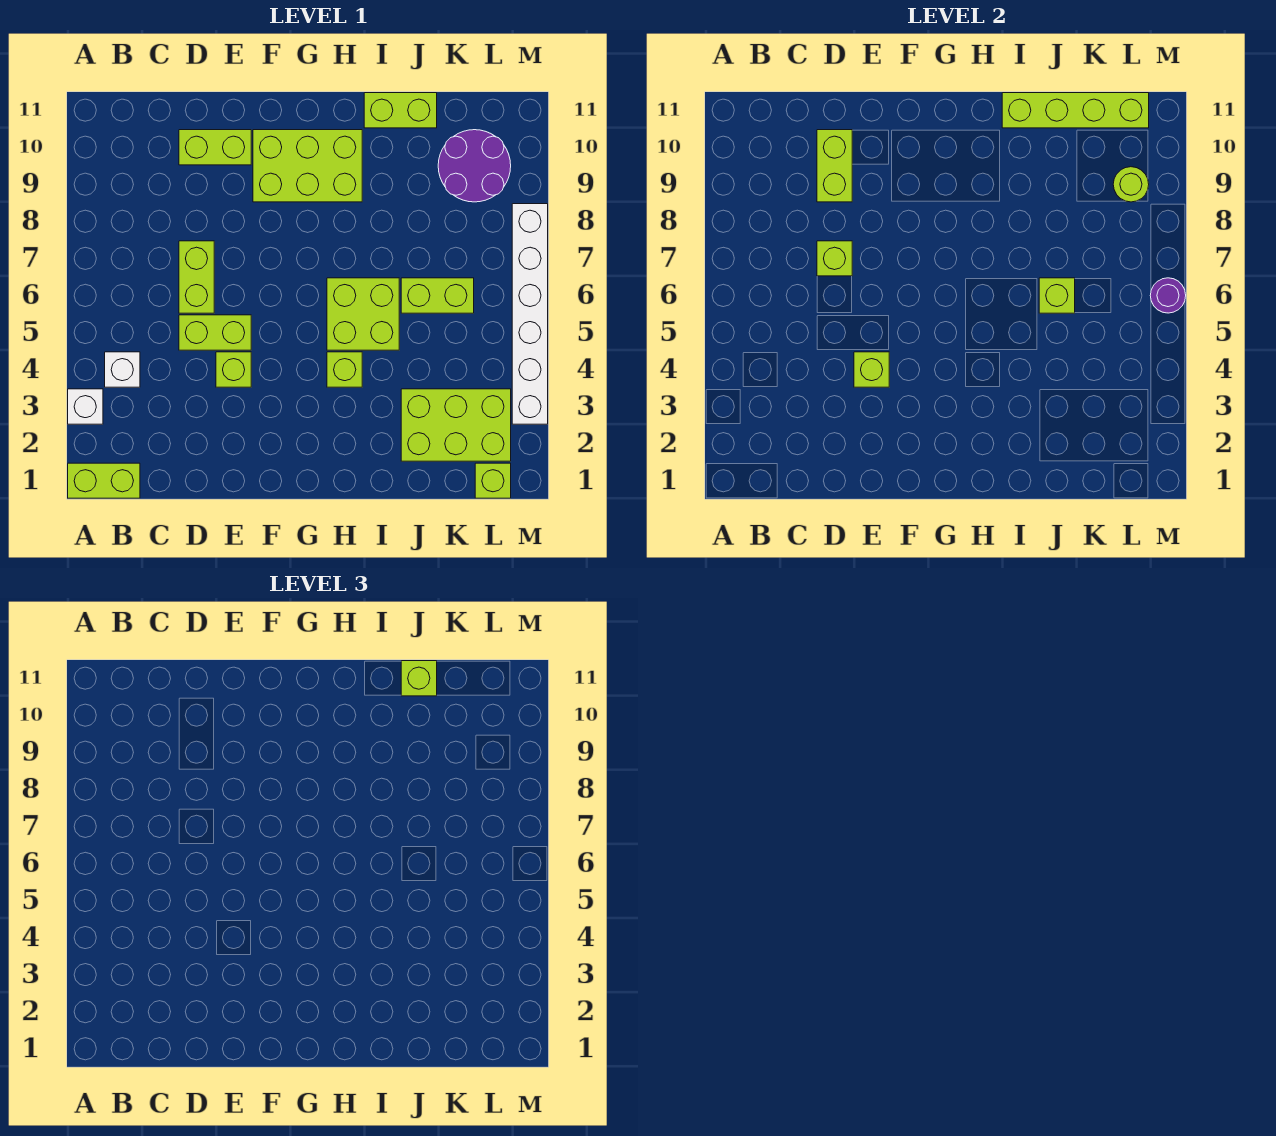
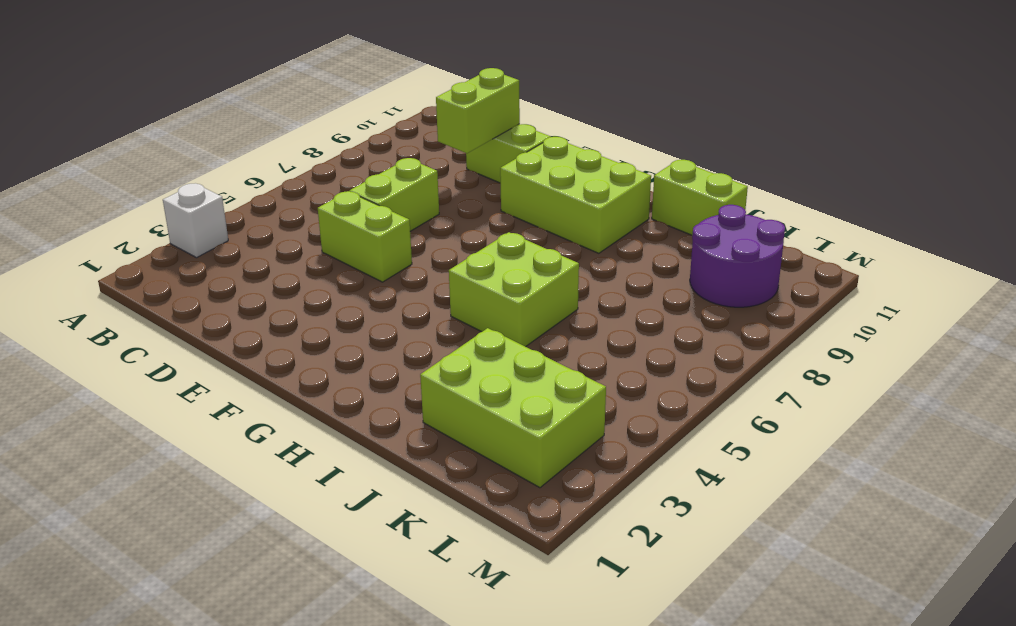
none -> lime 1x2 brick [68,463,140,498]
none -> white 1x1 brick [105,352,140,387]
none -> lime 1x1 brick [216,352,251,387]

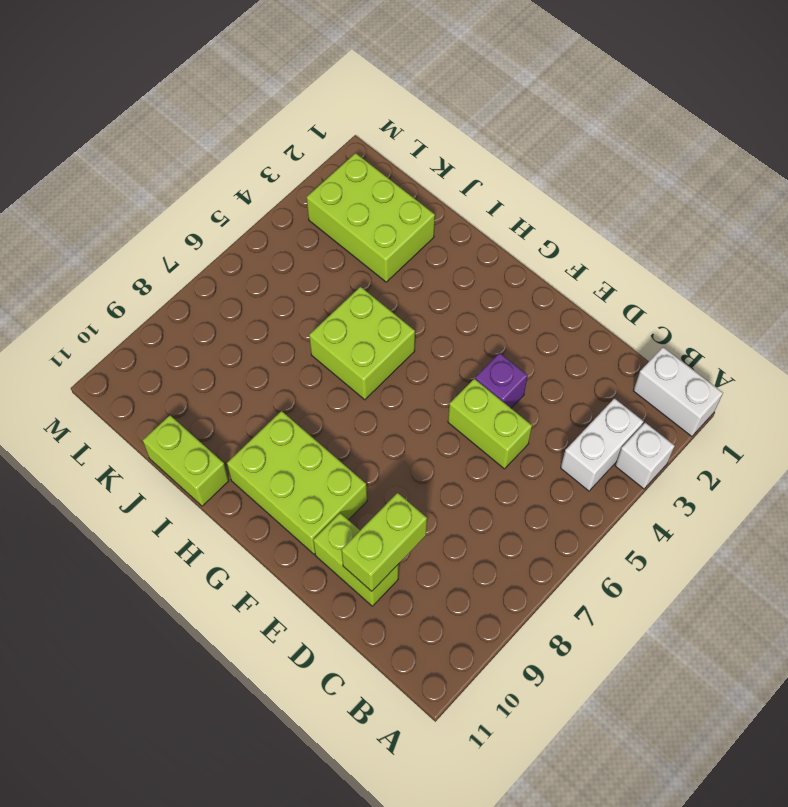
white 1x2 brick [633,347,723,436] -> lime 1x2 brick [68,463,140,498]
white 1x2 brick [561,398,643,491] -> white 1x1 brick [105,352,140,387]
purple 1x1 brick [475,353,528,408] -> lime 1x1 brick [216,352,251,387]
none -> lime 1x2 brick [179,241,214,313]
none -> lime 1x1 brick [327,352,362,387]
none -> lime 1x2 brick [401,278,474,313]

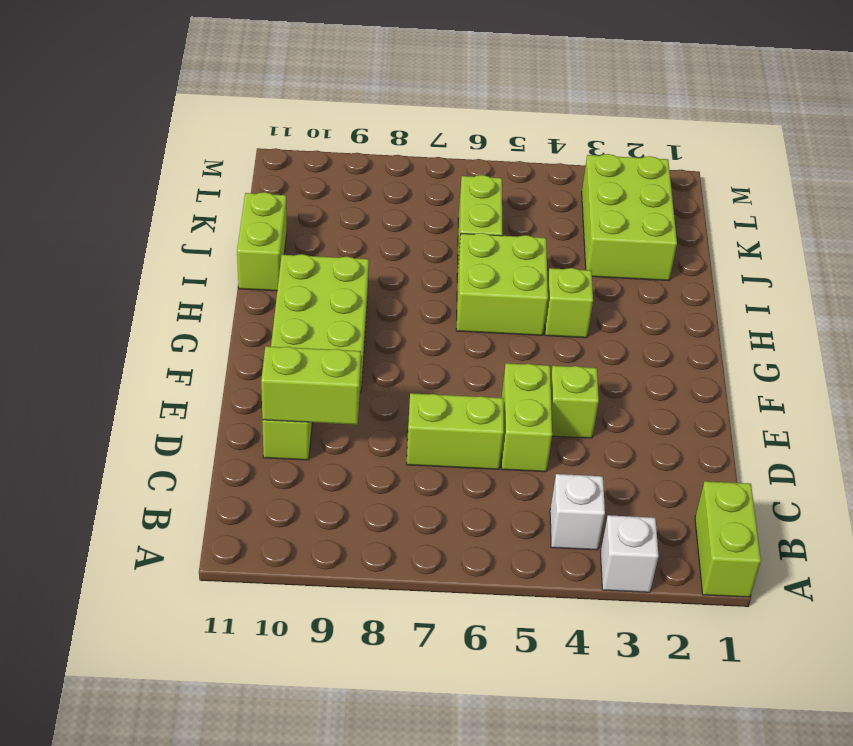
none -> purple 2x2 round brick [438,130,511,202]
none -> lime 1x1 brick [475,463,511,498]
none -> white 1x6 brick [512,204,548,424]

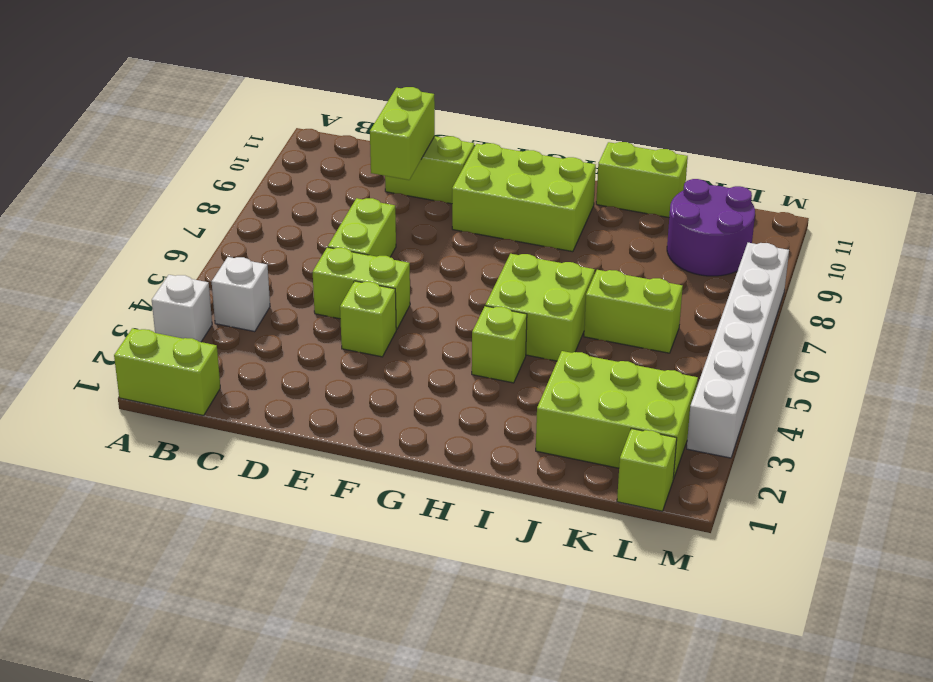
none -> lime 1x1 brick [817,241,852,276]
none -> lime 1x1 brick [854,352,889,387]
none -> lime 1x4 brick [1002,93,1149,128]

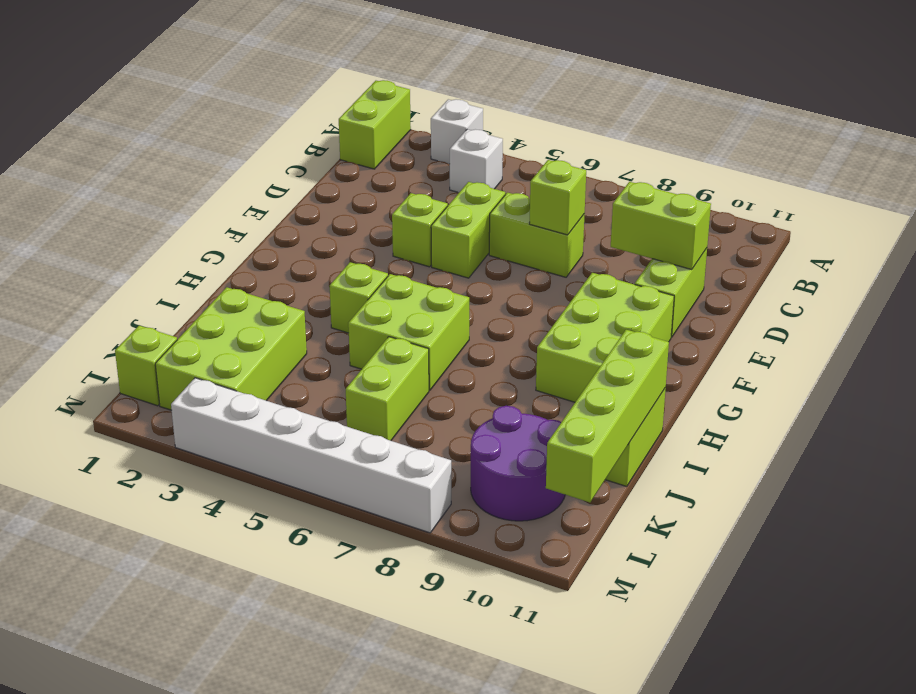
none -> lime 1x1 brick [854,352,889,387]
none -> lime 1x1 brick [1039,278,1075,313]
none -> lime 1x1 round brick [1113,167,1149,202]

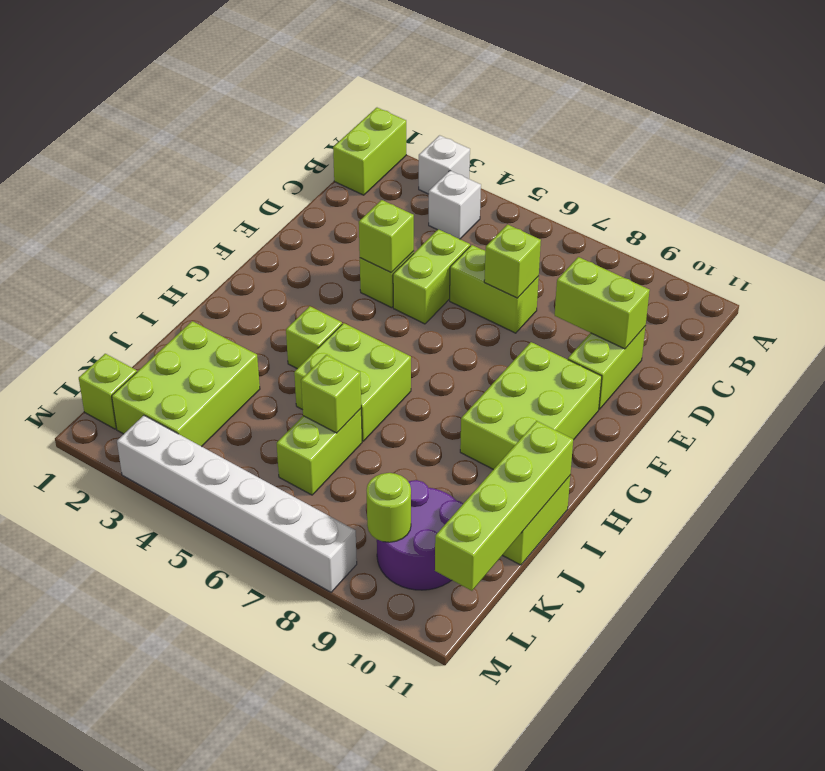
none -> purple 1x1 round brick [1150,278,1186,313]
none -> lime 1x1 brick [401,661,437,696]

